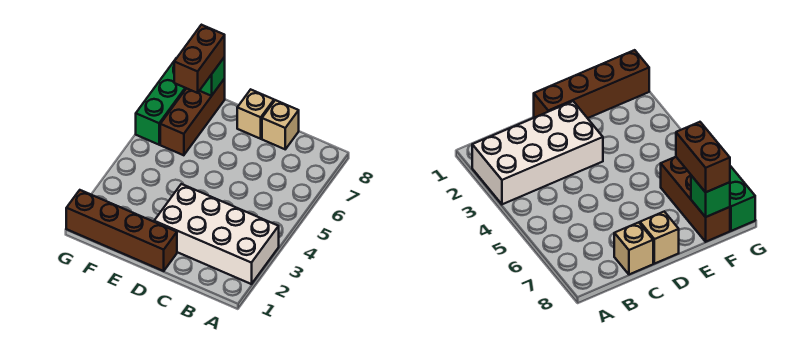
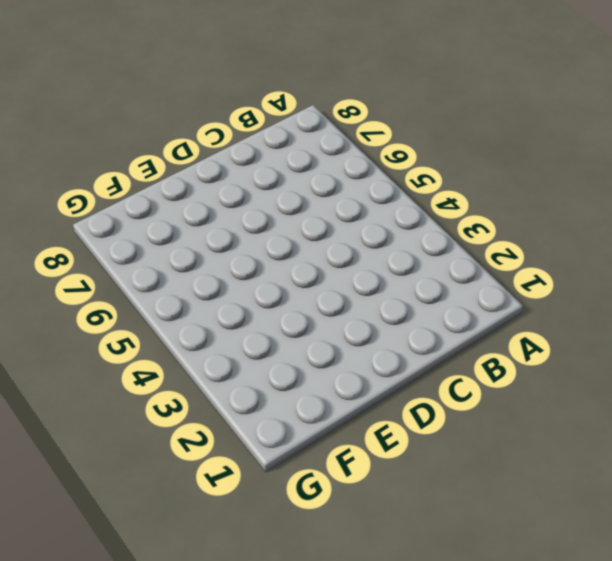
none -> white 2x4 brick [154,184,279,284]
none -> tan 1x1 brick [262,100,299,149]

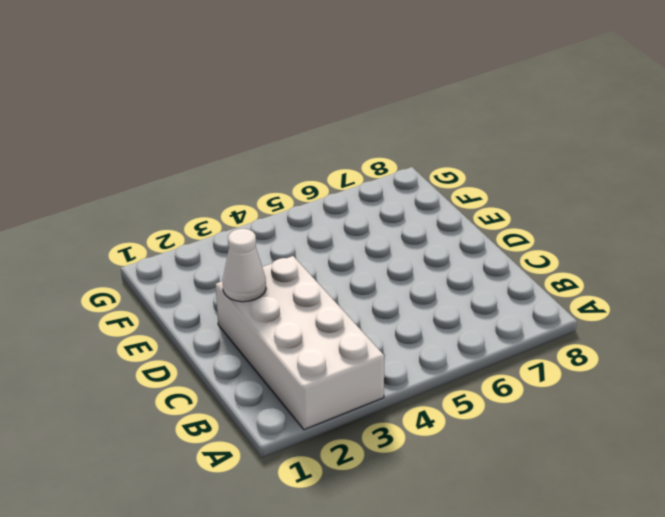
white 1x1 cone [223,229,266,302] -> none
none -> tan 1x1 brick [262,100,299,149]
none -> brown 1x4 brick [66,190,177,271]

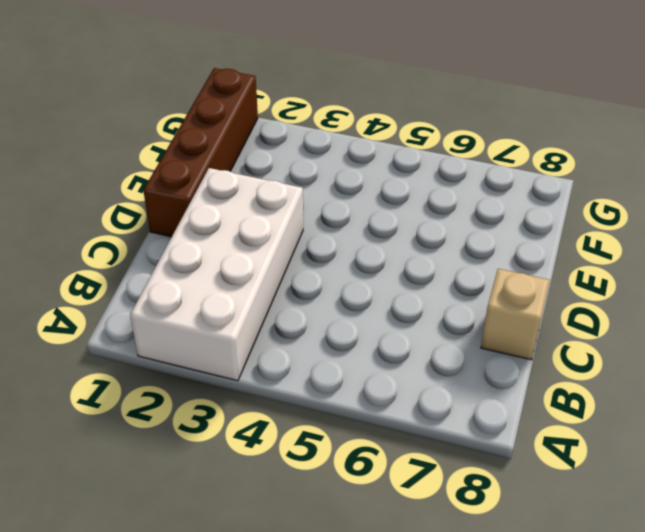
none -> tan 1x1 brick [237,90,274,139]
none -> brown 1x3 brick [160,79,225,155]

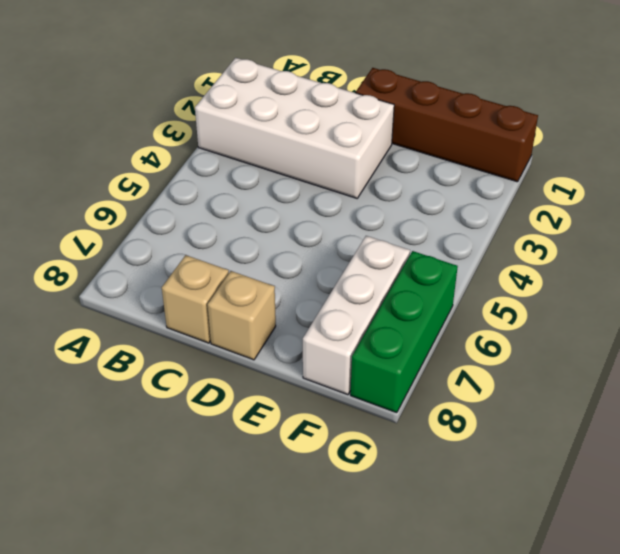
white 1x3 brick [303,236,410,395] -> brown 1x3 brick [160,79,225,155]
none -> green 1x1 brick [200,57,225,96]
none -> brown 1x2 brick [174,25,225,93]

